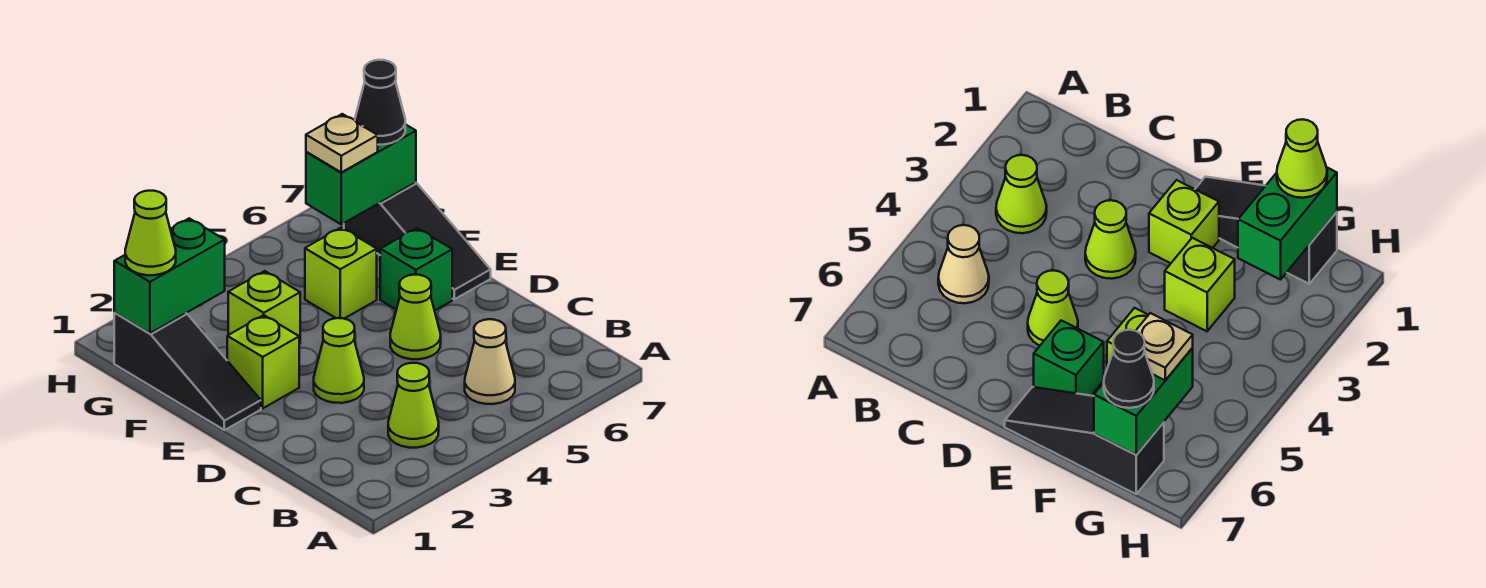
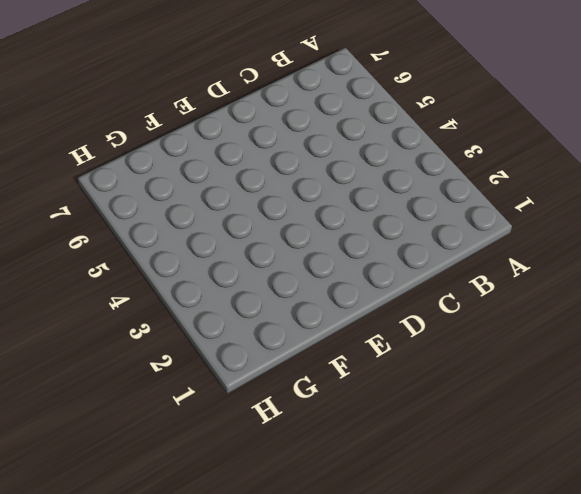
none -> lime 1x1 cone [388,363,439,448]
none -> tan 1x1 cone [465,319,515,404]
none -> lime 1x1 cone [314,318,364,403]

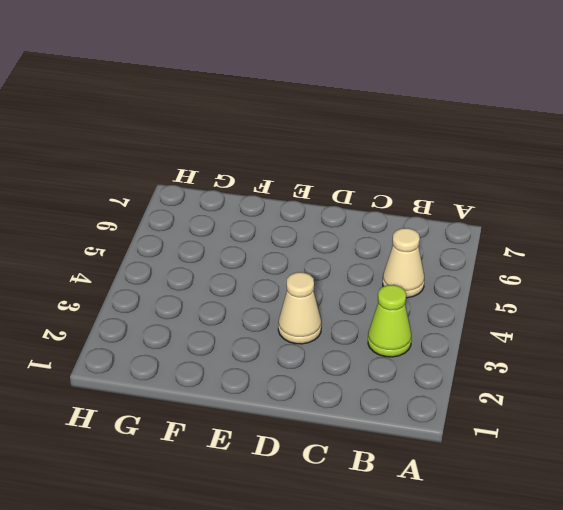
tan 1x1 cone [278,272,321,344] -> lime 1x1 cone [314,318,364,403]
none -> lime 1x1 cone [390,275,441,359]
none -> black 1x3 slope [114,313,261,430]
none -> lime 1x1 brick [227,315,299,408]

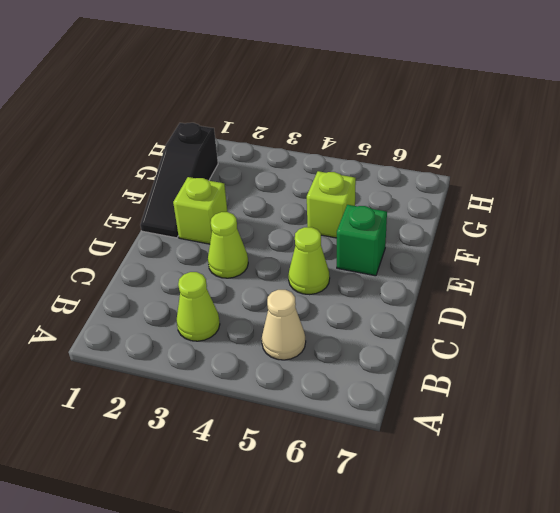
none -> black 1x3 slope [344,182,491,299]
none -> lime 1x1 brick [228,271,300,344]
none -> green 1x2 brick [114,218,225,333]

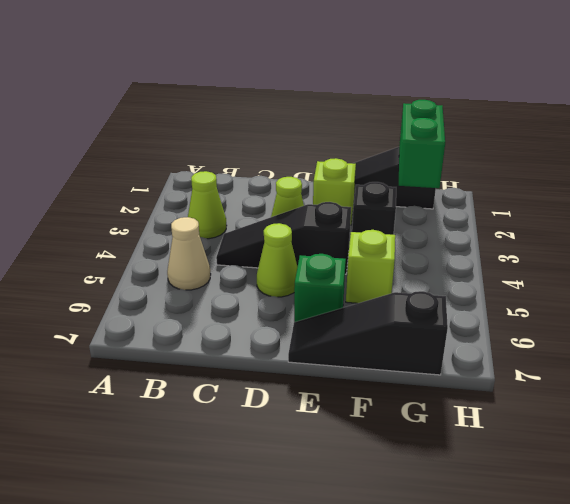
black 1x3 slope [216,202,351,274] -> none
black 1x1 brick [352,182,396,235] -> lime 1x1 brick [228,271,300,344]
none -> green 1x2 brick [306,124,416,224]
none -> lime 1x1 cone [125,191,176,275]
none -> tan 1x1 plate [306,114,378,172]

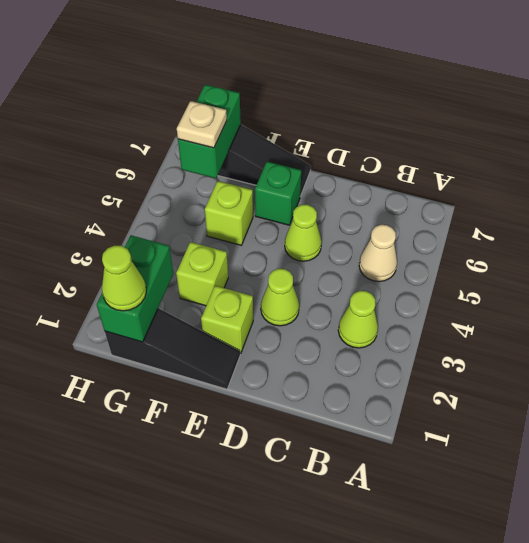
none -> black 1x1 cone [355,60,405,145]

